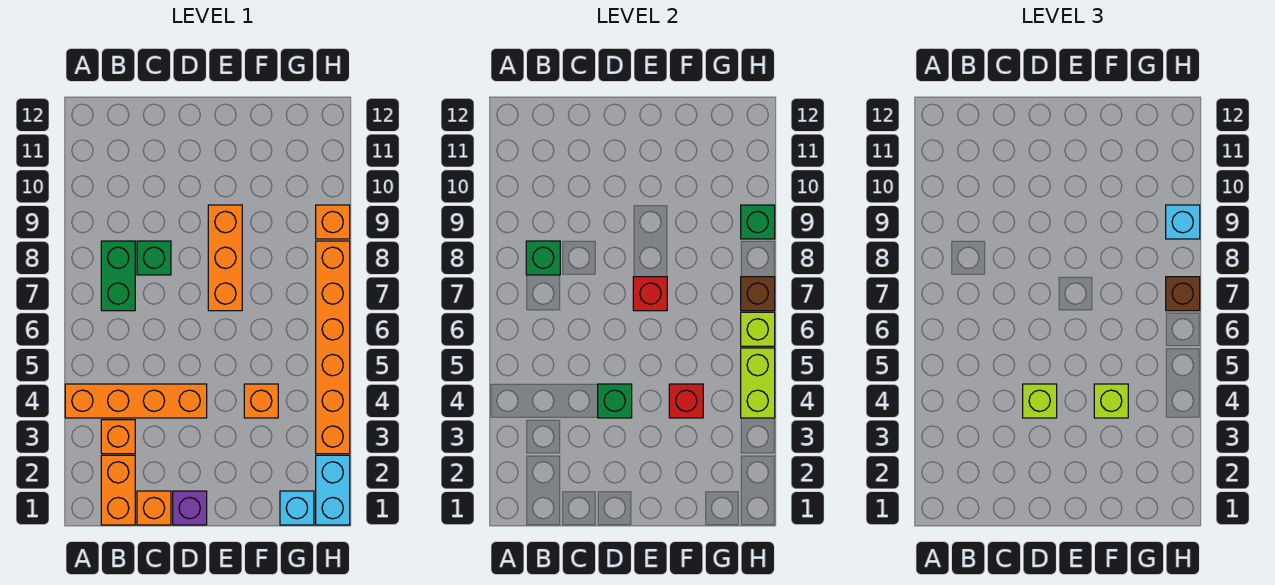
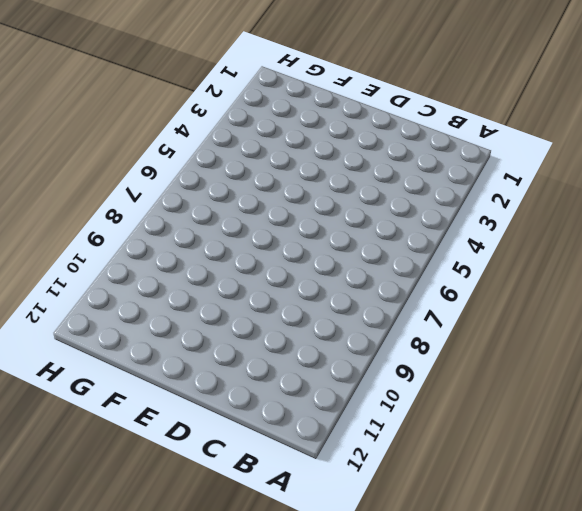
none -> orange 1x4 brick [65,384,207,418]
none -> orange 1x2 brick [101,455,135,525]
none -> orange 1x1 brick [101,420,135,454]

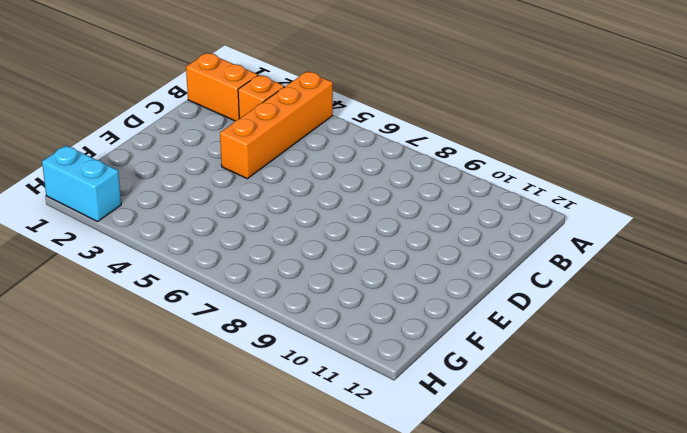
none -> green 1x2 brick [101,241,135,311]
none -> orange 1x1 brick [137,491,171,525]
none -> green 1x1 brick [137,241,171,275]

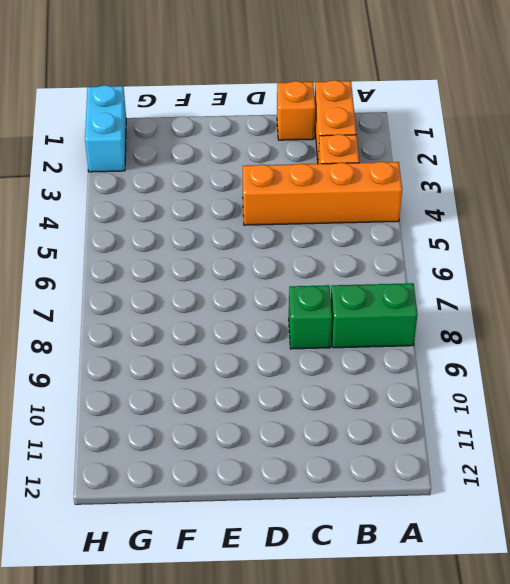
green 1x2 brick [331,283,418,348] -> green 1x2 brick turned to [101,241,135,311]
none -> purple 1x1 brick [173,491,207,525]
none -> orange 1x3 brick [208,205,242,311]
none -> orange 1x1 brick [244,384,278,418]

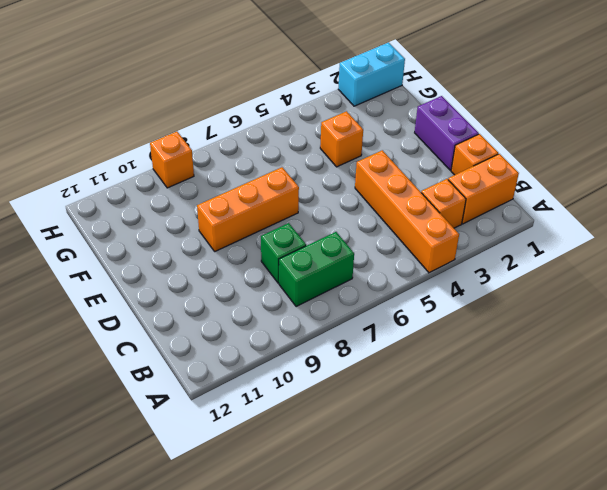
purple 1x2 brick [415,96,479,170] -> purple 1x1 brick [173,491,207,525]
none -> cyan 1x1 brick [280,491,314,525]
none -> orange 1x6 brick [316,241,350,454]
none -> green 1x1 brick [526,241,560,275]

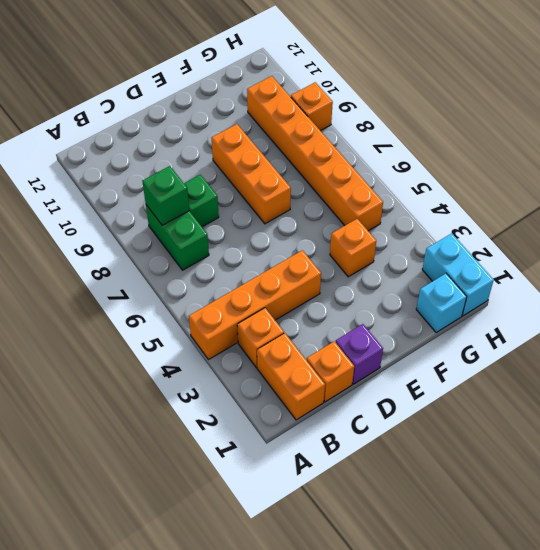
orange 1x6 brick [247,76,383,231] -> orange 1x6 brick moved to [316,241,350,454]
none -> green 1x1 brick [598,384,632,418]
none -> red 1x1 brick [633,277,667,311]
none -> red 1x1 brick [669,384,703,418]

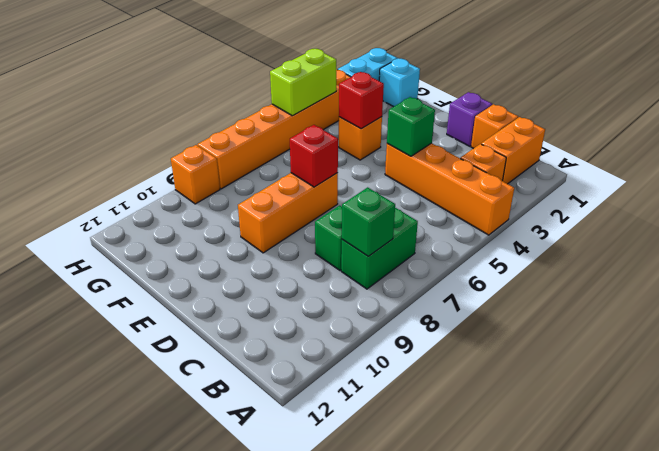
none -> lime 1x1 brick [741,312,775,346]
none -> brown 1x1 brick [741,277,775,311]
none -> green 1x1 brick [741,205,775,239]

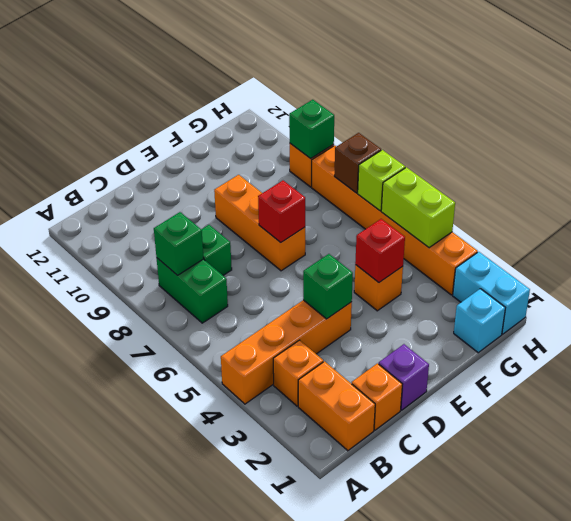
none -> lime 1x1 brick [1023,384,1057,418]
none -> lime 1x1 brick [1094,384,1128,418]
none -> brown 1x1 brick [1166,277,1200,311]

